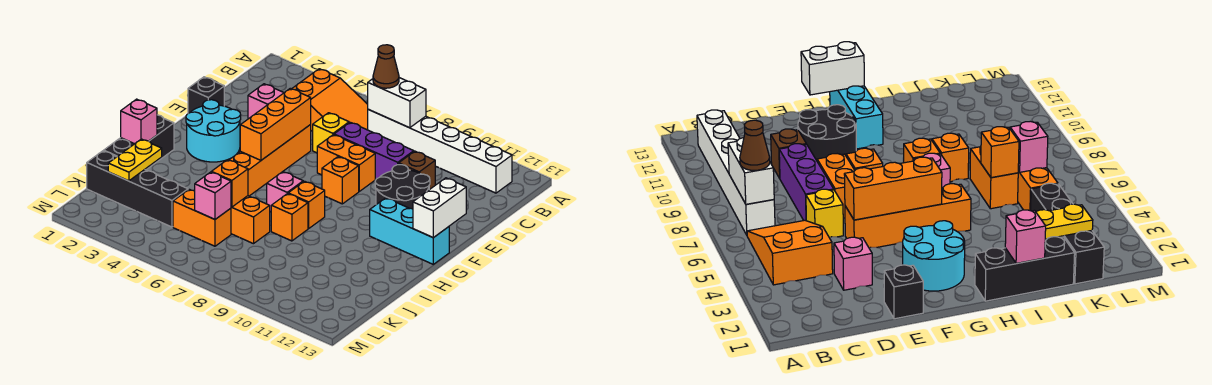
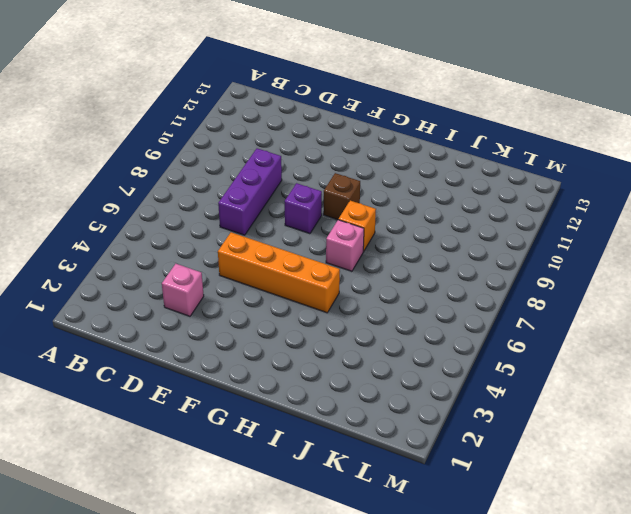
purple 1x1 brick [284,183,322,234] -> orange 1x1 brick [322,157,359,204]
brown 1x1 brick [323,173,360,220] -> brown 1x1 brick moved to [399,151,435,190]
none -> orange 2x3 slope [292,69,368,131]
none -> white 1x6 brick [368,109,512,193]
none -> yellow 1x1 brick [313,113,349,153]

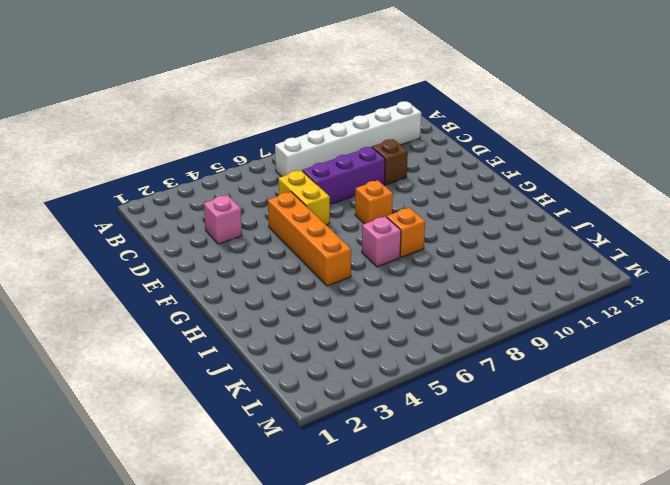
yellow 1x2 brick [278,170,330,225] -> yellow 1x1 brick [313,113,349,153]
none -> orange 2x3 slope [292,69,368,131]
none -> black 1x1 brick [188,77,224,113]
none -> orange 1x2 brick [317,135,375,191]

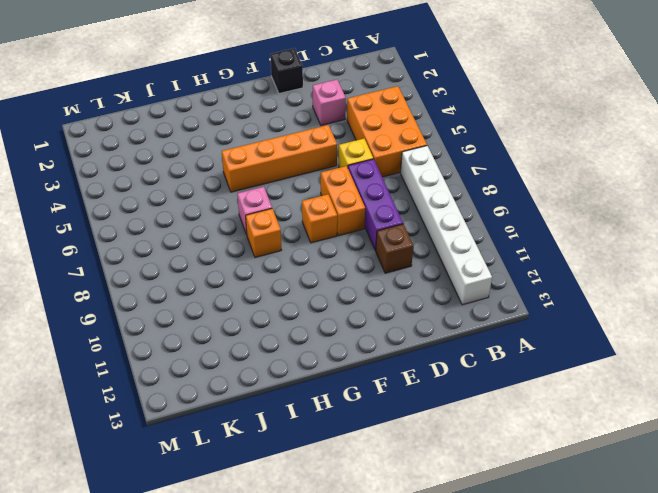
orange 2x3 brick [347,86,427,177] -> orange 2x3 slope [292,69,368,131]
none -> black 2x2 round brick [375,165,430,209]
none -> cyan 2x2 round brick [186,100,241,162]
none -> cyan 1x3 brick [370,198,449,264]

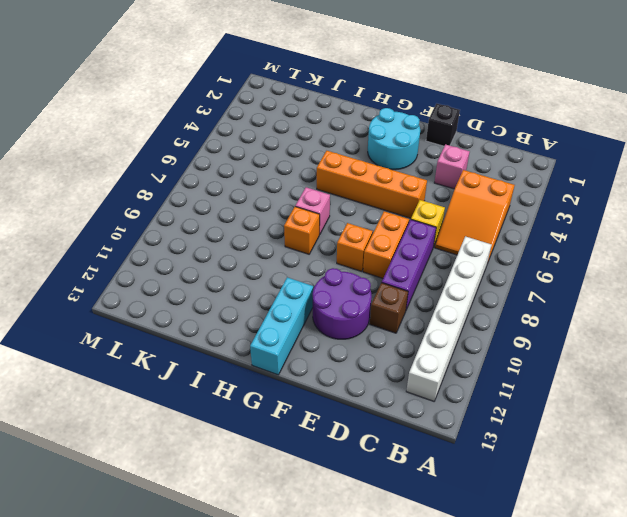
purple 2x2 round brick [313,268,372,339] -> black 2x2 round brick [375,165,430,209]
none -> black 1x3 brick [104,115,174,170]
none -> orange 1x1 brick [271,194,308,241]
none -> orange 1x2 brick [231,196,270,244]

